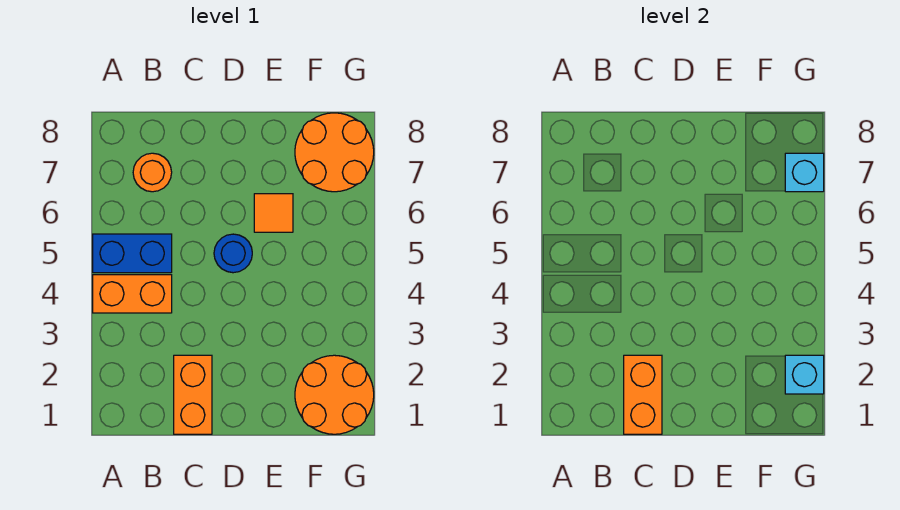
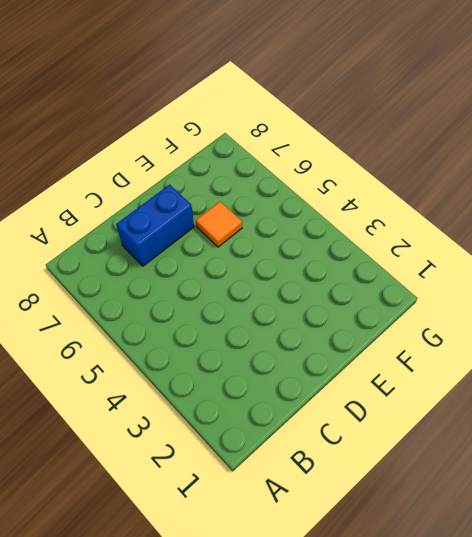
blue 1x2 brick [116,184,194,266] -> blue 1x2 brick moved to [93,234,172,273]
none -> orange 1x2 brick [93,275,172,313]
none -> orange 1x1 round brick [133,153,172,192]

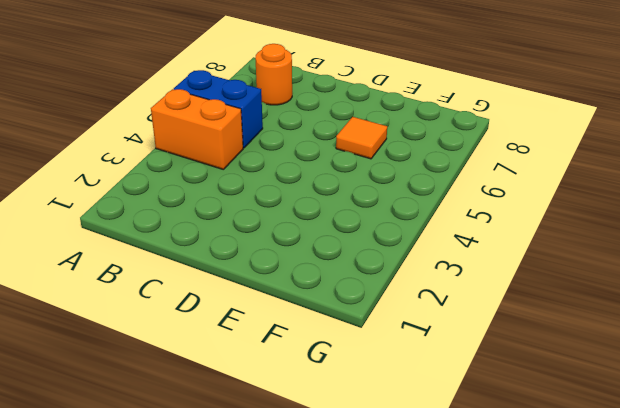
none -> orange 1x2 brick [174,355,212,434]
none -> blue 1x1 round brick [214,234,252,273]

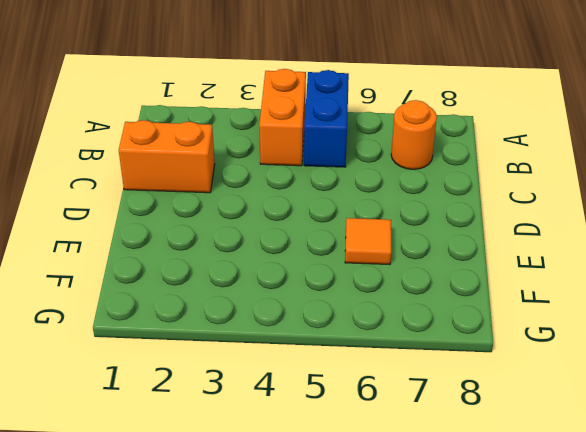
none -> blue 1x1 round brick [214,234,252,273]
none -> orange 2x2 round brick [295,355,374,434]

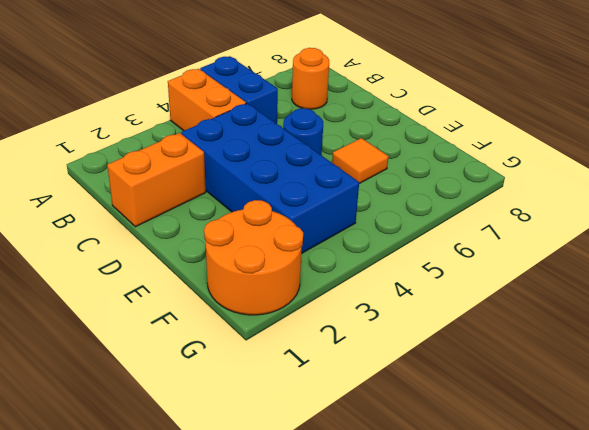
blue 2x4 brick [181,103,359,254] -> none
none -> orange 2x2 round brick [295,113,374,192]
none -> orange 1x2 brick [624,355,662,434]

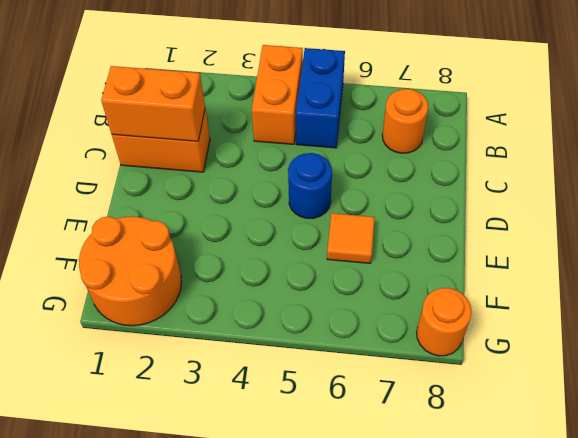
orange 1x1 round brick [417,288,472,356] -> orange 2x2 round brick [295,113,374,192]
none -> cyan 1x1 brick [785,355,824,394]
none -> cyan 1x1 brick [785,153,824,192]

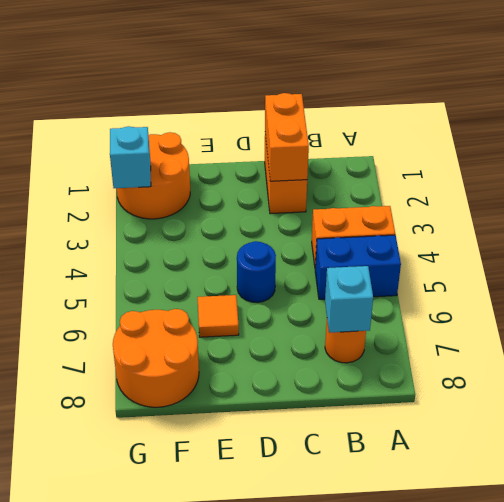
cyan 1x1 brick [325,266,373,333] -> cyan 1x1 brick moved to [785,153,824,192]

